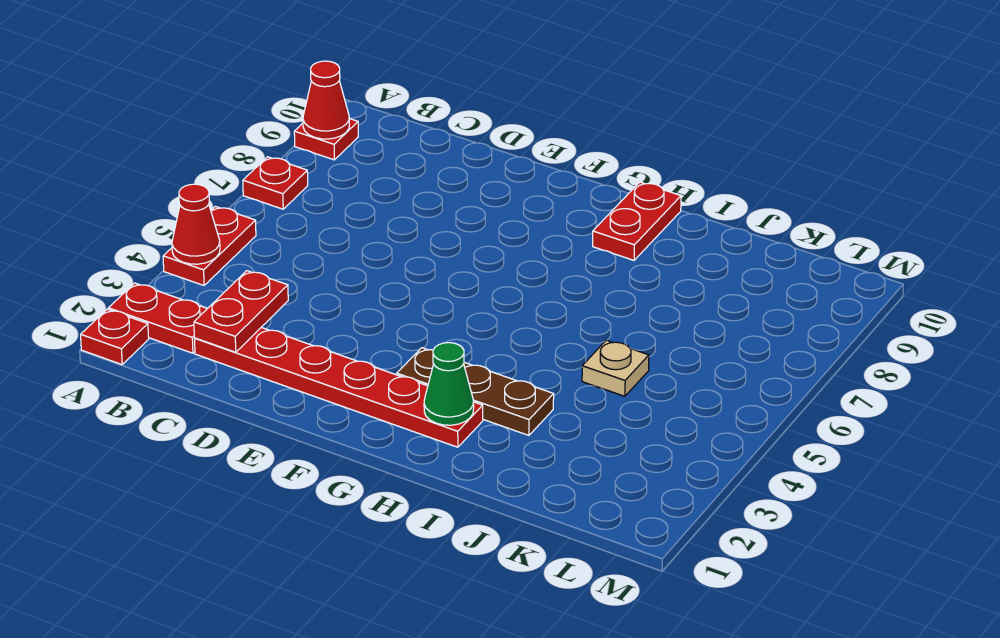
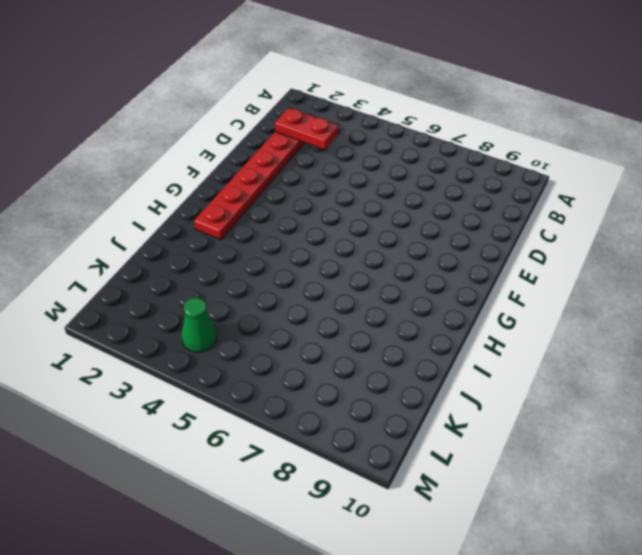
green 1x1 cone [181,298,217,352] -> green 1x1 cone moved to [424,343,474,425]
none -> red 1x1 plate [81,309,149,365]
none -> red 1x2 plate [108,283,207,353]
none -> red 1x2 plate [163,206,256,285]

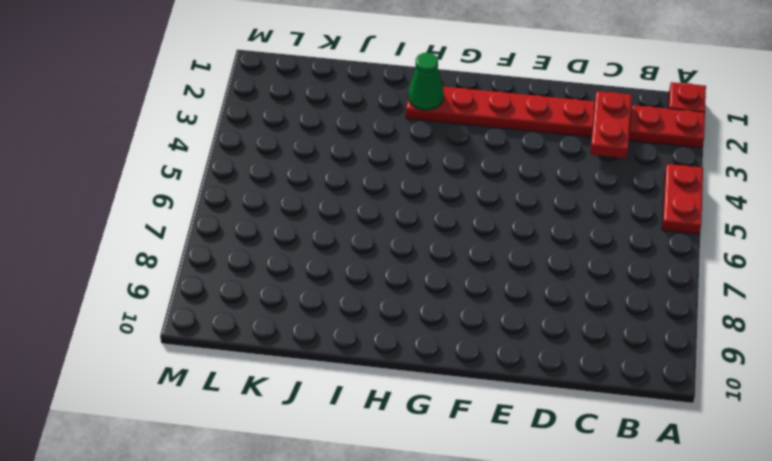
none -> red 1x1 plate [243,157,308,209]
none -> red 1x1 plate [294,119,358,160]
none -> brown 1x3 plate [397,348,554,435]

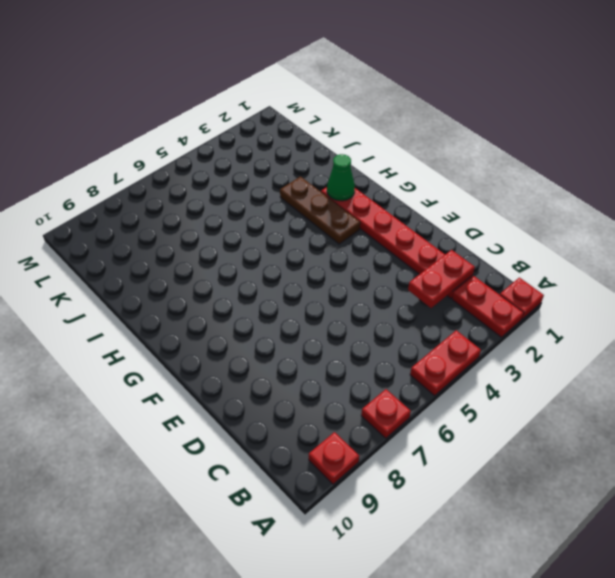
none -> red 1x2 plate [593,182,681,260]
none -> tan 1x1 plate [582,340,649,396]
none -> red 1x1 cone [172,184,220,264]

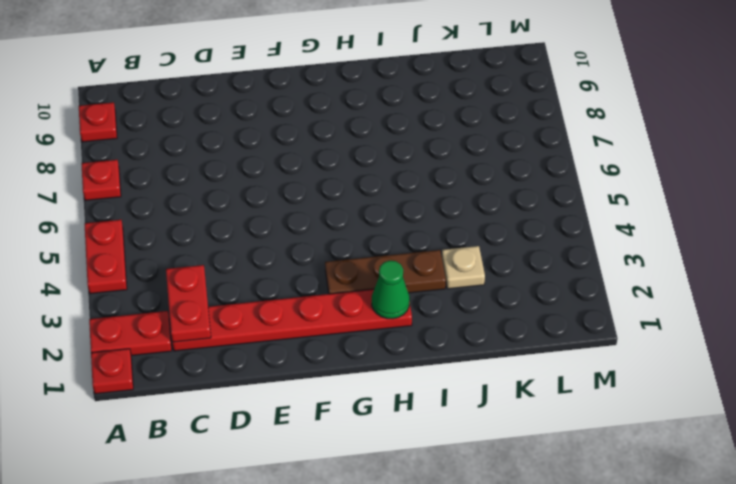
tan 1x1 plate [442,246,485,289] -> tan 1x1 plate moved to [582,340,649,396]
none -> red 1x2 plate [593,182,681,260]
none -> red 1x1 cone [172,184,220,264]
none -> red 1x1 cone [303,61,349,139]

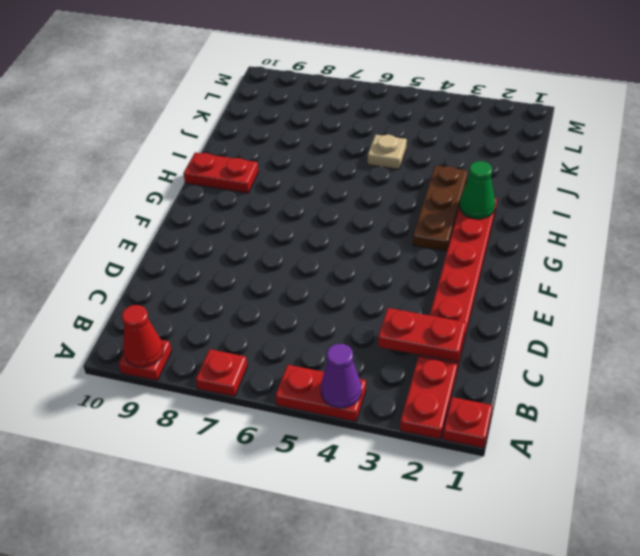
purple 1x1 cone [321,344,362,408] -> red 1x1 cone [172,184,220,264]

